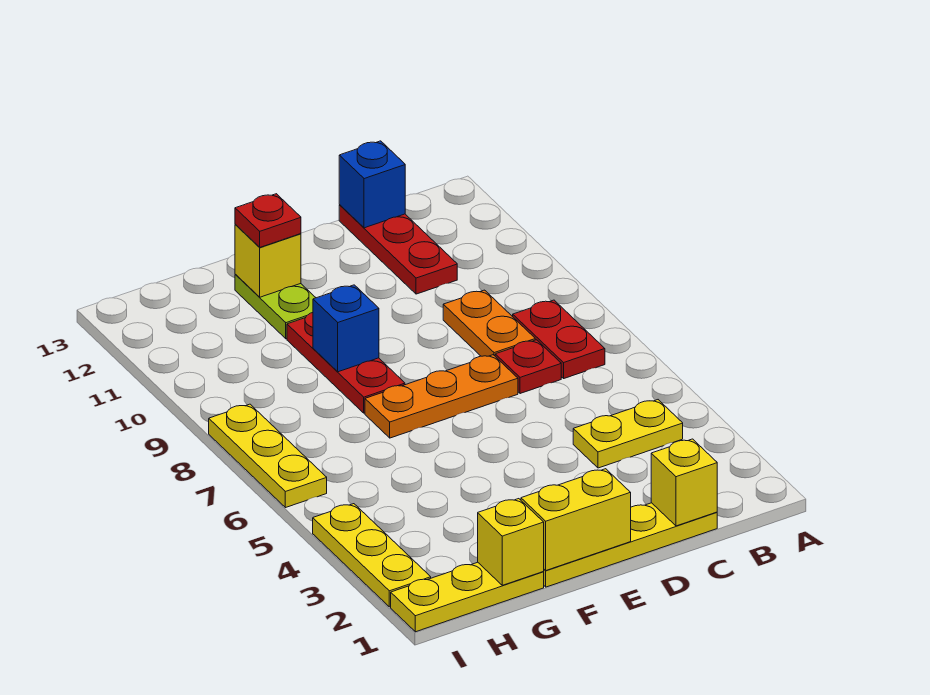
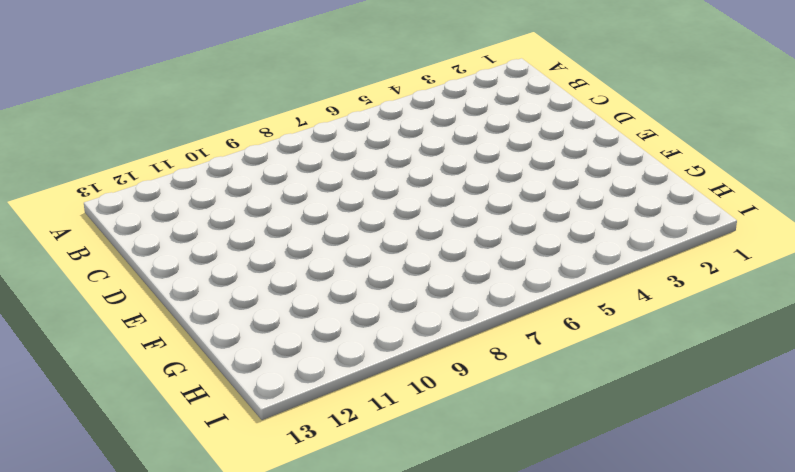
none -> yellow 1x2 plate [573,400,683,468]
none -> red 1x2 plate [513,300,605,378]
none -> yellow 1x4 plate [543,503,717,587]

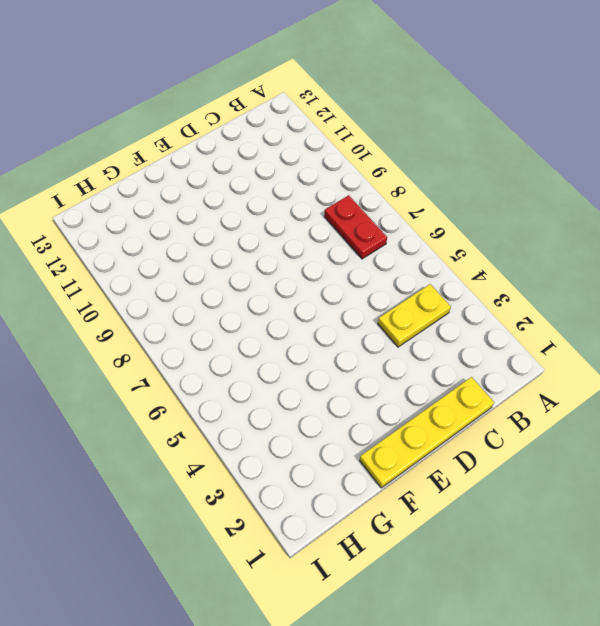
none -> red 1x1 plate [495,340,561,394]
none -> orange 1x2 plate [443,290,535,356]
none -> red 1x3 plate [339,205,457,294]

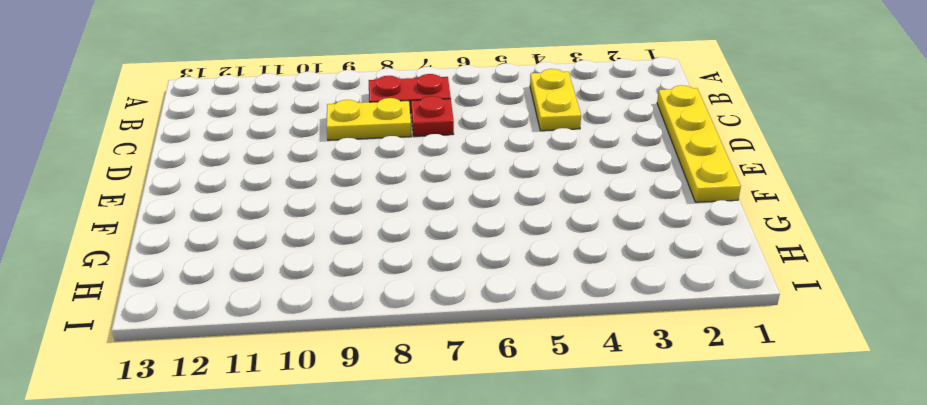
yellow 1x2 plate [327,98,411,140] -> orange 1x2 plate [443,290,535,356]
none -> red 1x3 plate [339,205,457,294]
none -> orange 1x3 plate [365,355,518,438]
none -> red 1x3 plate [287,313,405,413]

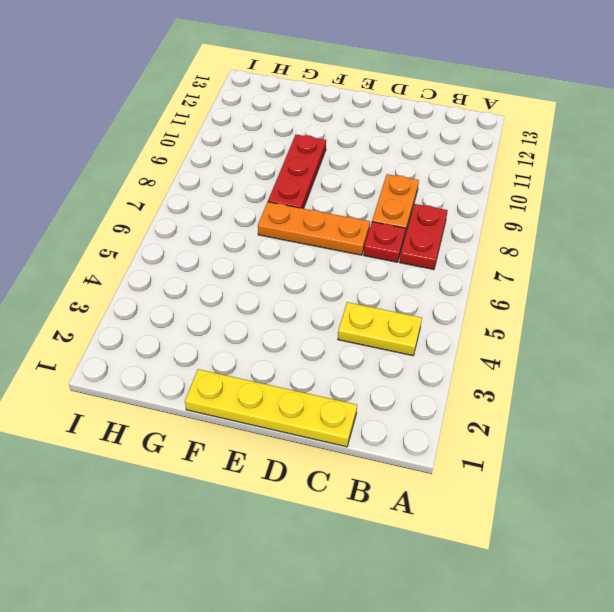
none -> red 1x3 plate [339,205,457,294]
none -> lime 1x2 plate [235,275,316,339]
none -> yellow 1x3 plate [391,562,544,632]

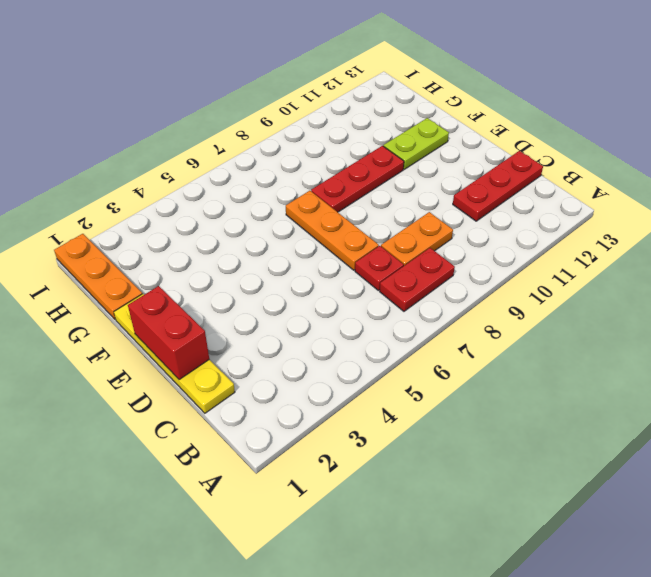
red 1x2 brick [128,286,209,380] -> yellow 1x2 brick [521,469,631,570]
orange 1x3 plate [54,234,142,319] -> yellow 1x3 plate [391,562,544,632]
none -> yellow 1x2 plate [573,400,683,468]
none -> yellow 1x3 plate [313,504,431,607]
none -> yellow 1x3 plate [209,404,327,508]

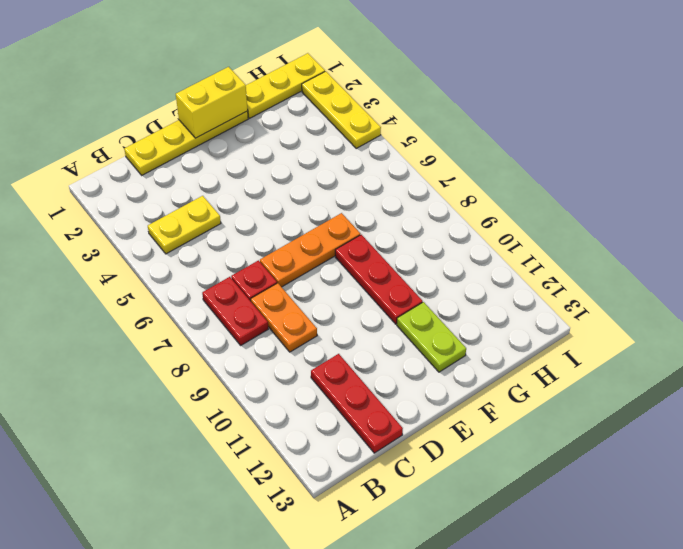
none -> yellow 1x3 plate [209,404,327,508]
none -> yellow 1x1 brick [651,439,717,526]
none -> blue 1x1 brick [339,141,405,228]

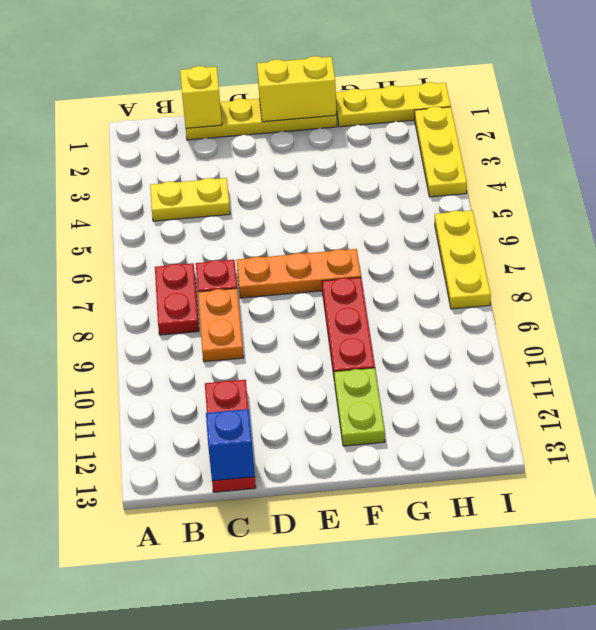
none -> blue 1x1 brick [313,285,379,372]
none -> yellow 1x1 brick [235,224,301,297]
none -> yellow 1x1 brick [478,499,544,585]

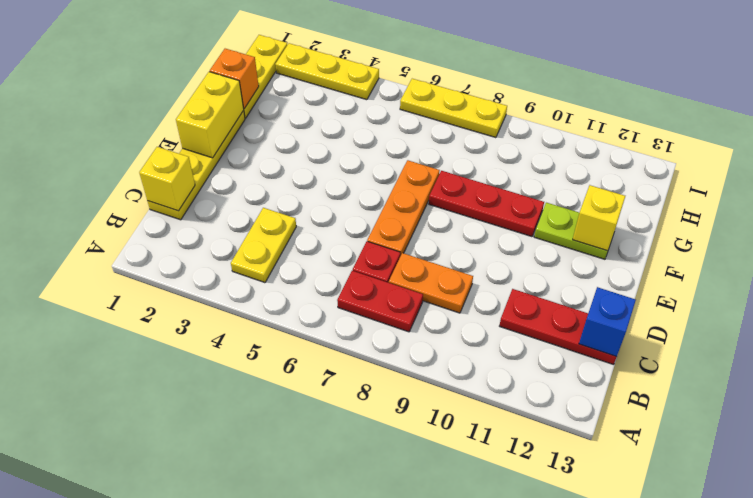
orange 1x1 brick [210,49,259,109] -> yellow 1x1 brick [478,499,544,585]
none -> blue 1x1 brick [313,285,379,372]
none -> red 1x1 plate [235,194,301,247]

